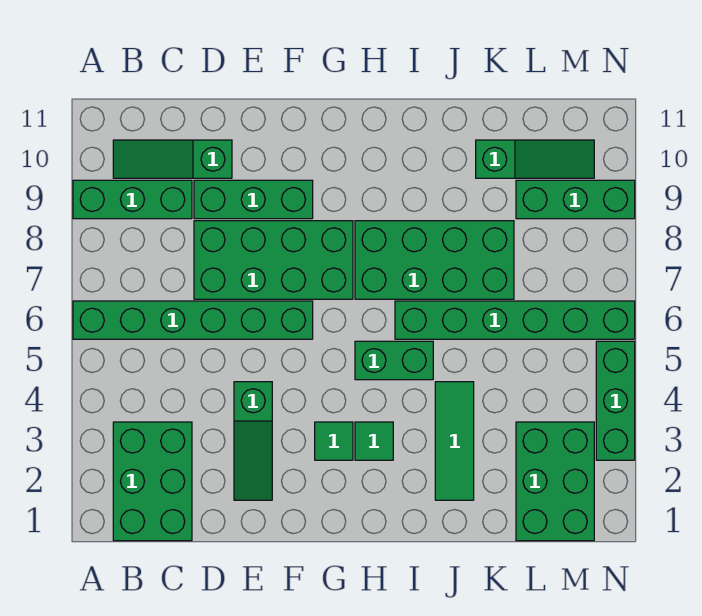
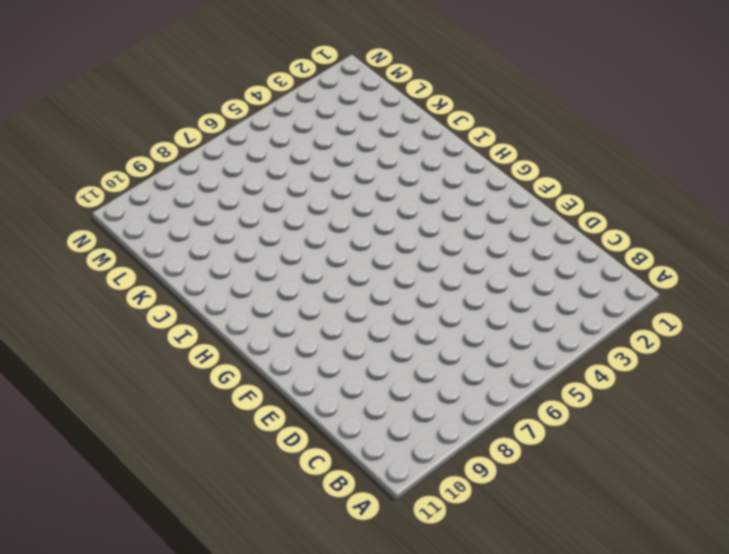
none -> green 1x6 brick [73,301,313,339]
none -> green 1x3 brick [73,180,192,219]
none -> green 2x3 brick [113,422,192,541]

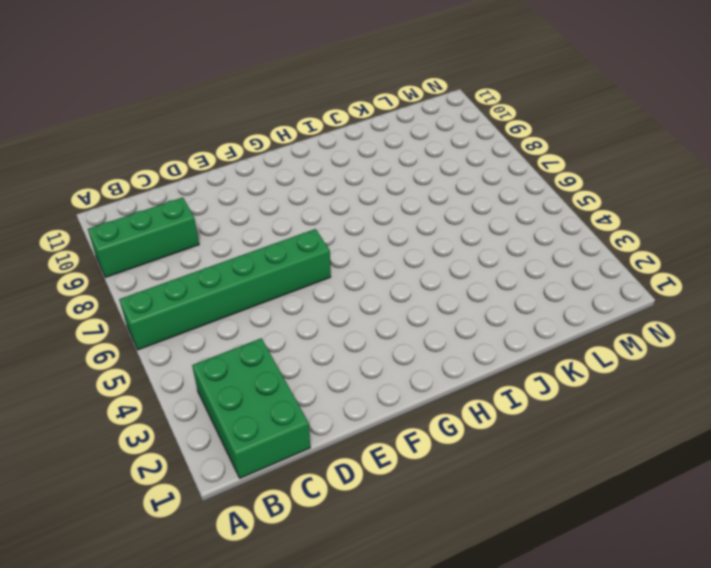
none -> green 1x3 slope [113,140,232,178]
none -> green 2x4 brick [194,221,353,299]
none -> green 1x3 brick [194,180,313,219]

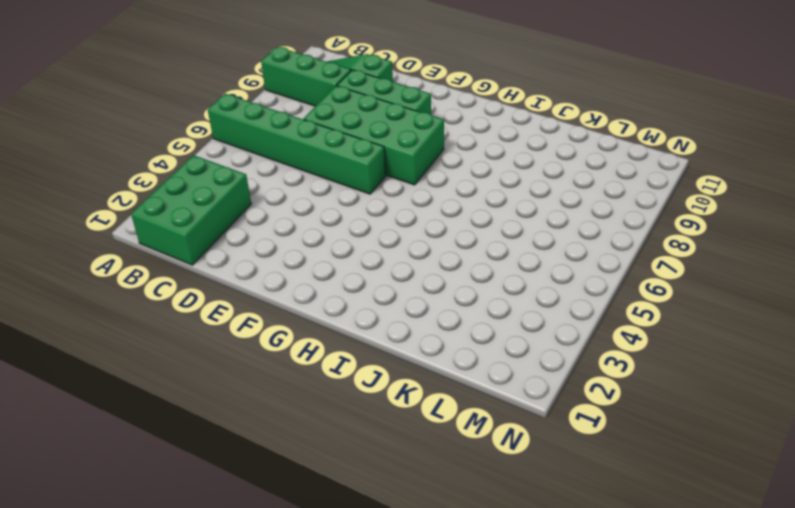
none -> green 1x3 slope [234,382,272,500]
none -> green 1x1 tile [315,422,353,460]
none -> green 1x1 tile [355,422,393,460]

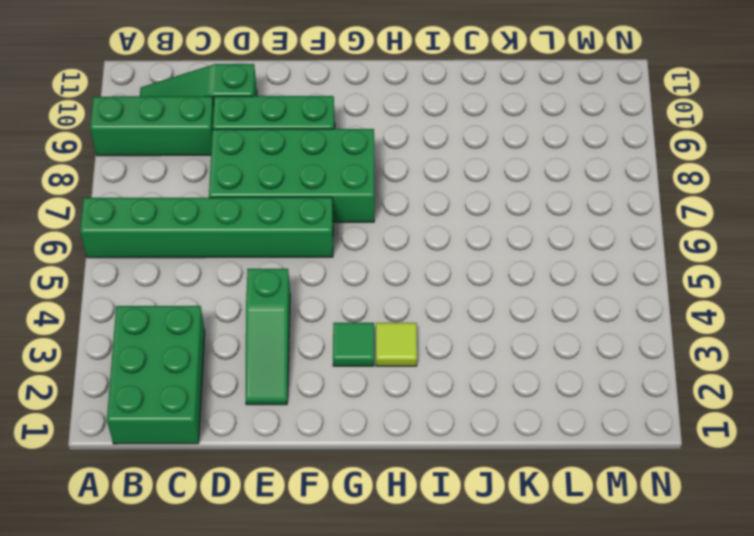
lime 1x1 tile [376,323,417,366] -> green 1x1 tile [355,422,393,460]
none -> green 1x2 brick [355,341,433,380]
none -> green 2x4 brick [355,221,514,299]
none -> green 1x6 brick [395,301,635,339]

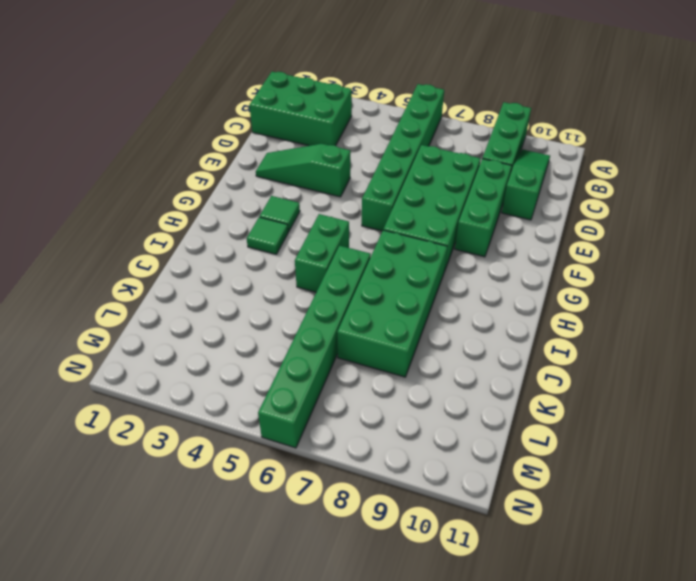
none -> green 1x3 tile [435,382,474,500]
none -> green 1x3 slope [476,140,594,178]
none -> green 2x3 brick [516,422,594,541]

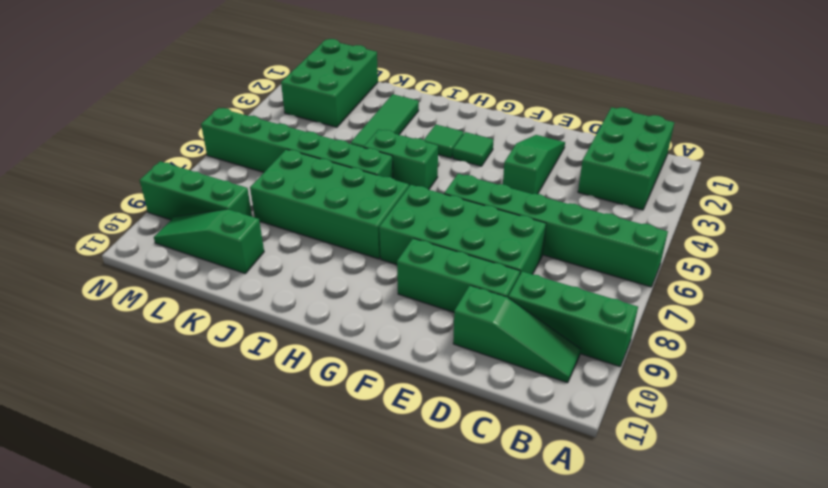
none -> green 1x3 brick [596,341,635,460]

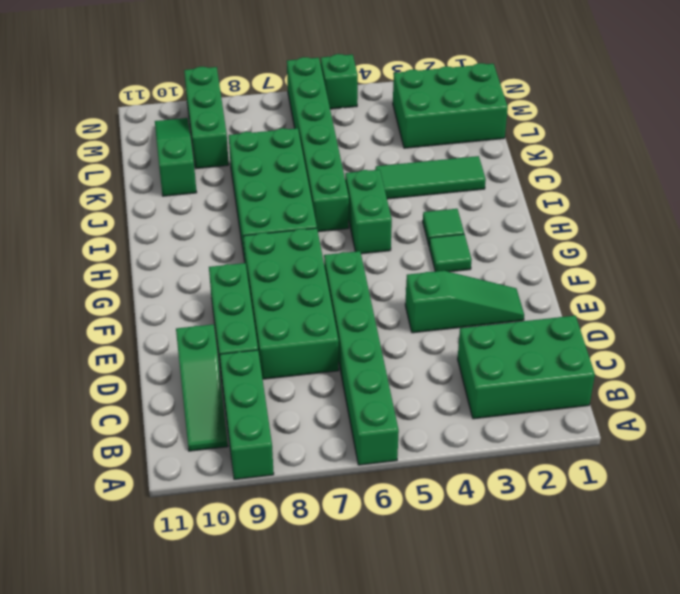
green 1x1 brick [321,54,358,109] -> green 1x3 brick [596,341,635,460]

